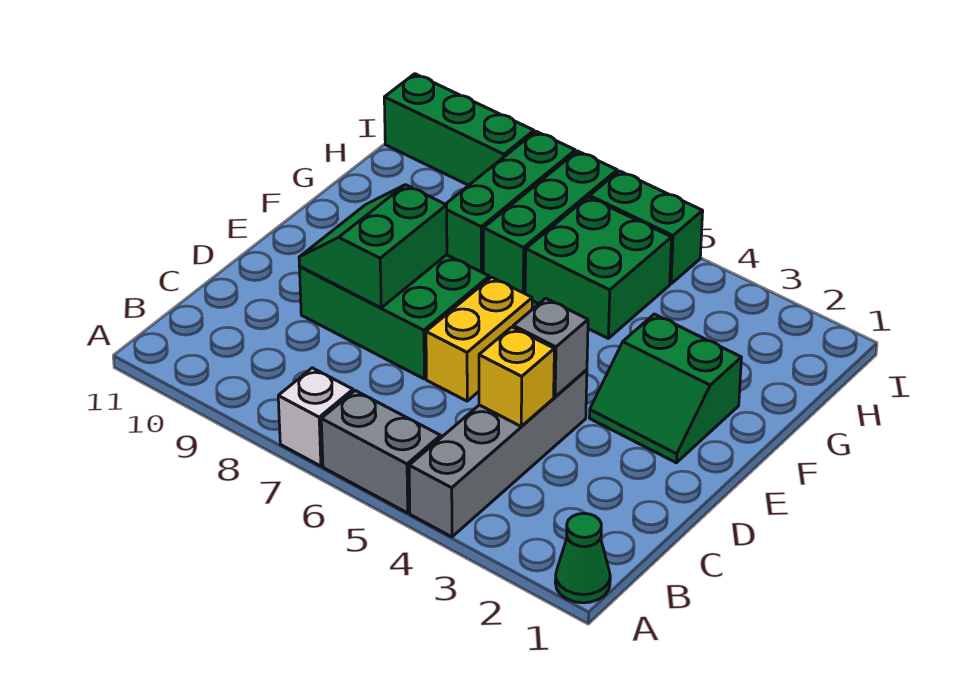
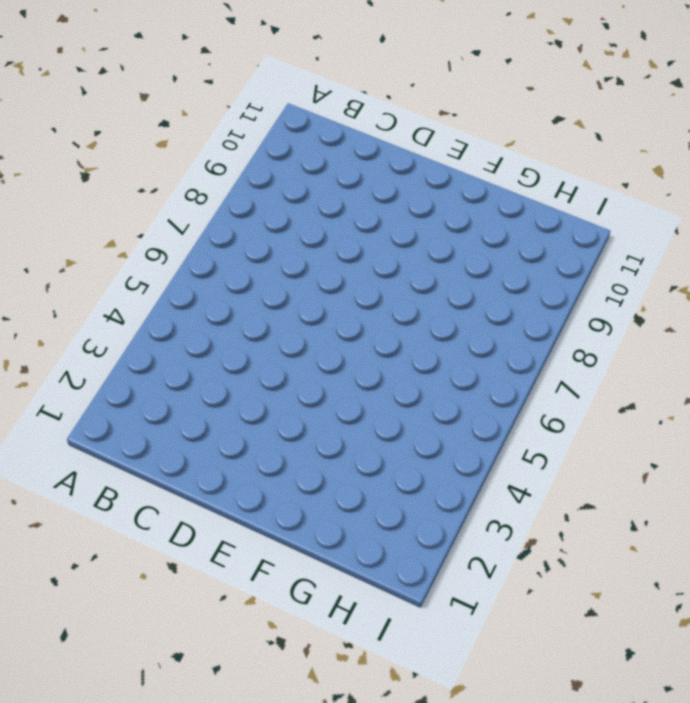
none -> green 1x1 cone [555,513,610,603]
none -> grey 1x4 brick [409,370,587,537]
none -> grey 1x2 brick [321,391,441,513]

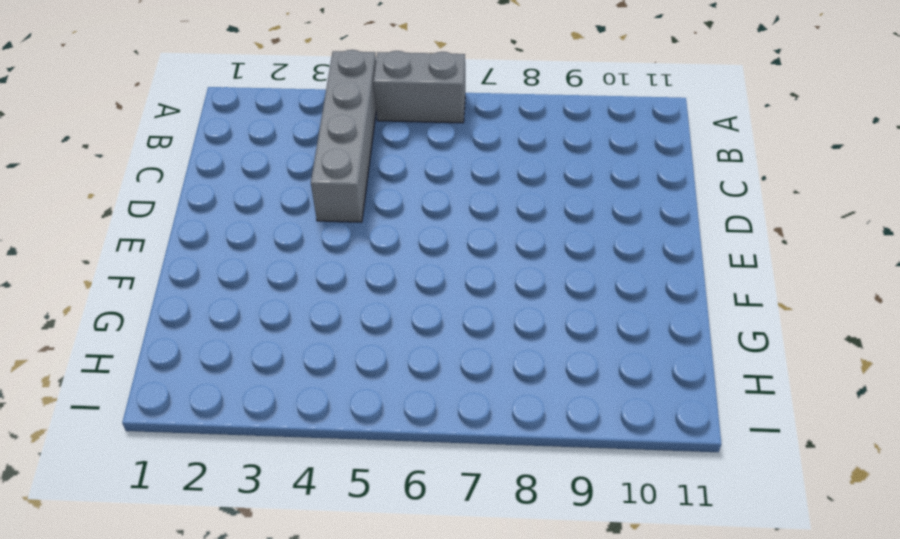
none -> green 1x1 cone [555,513,610,603]
none -> white 1x1 brick [278,368,353,466]
none -> yellow 1x2 brick [426,277,532,401]

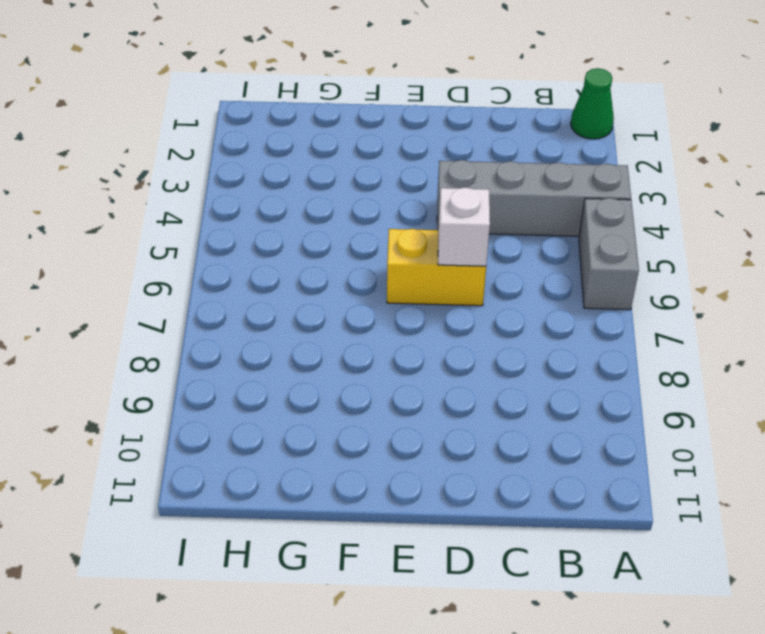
white 1x1 brick [438,187,490,266] -> white 1x1 brick moved to [278,368,353,466]
none -> green 2x3 brick [299,255,489,379]
none -> green 2x2 slope [590,314,741,463]
none -> green 2x2 brick [525,197,672,338]

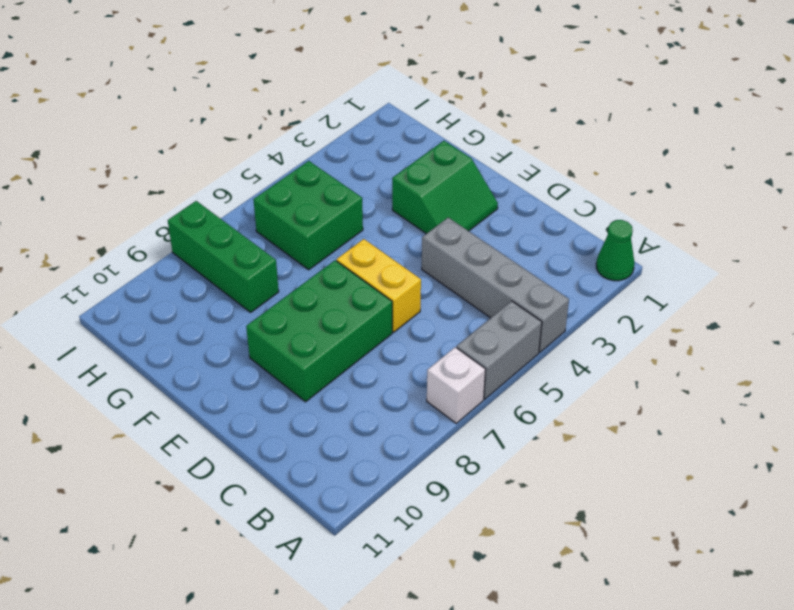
none -> green 1x3 brick [483,151,617,294]
none -> green 1x2 brick [590,171,703,284]
none -> green 1x3 brick [384,74,534,185]

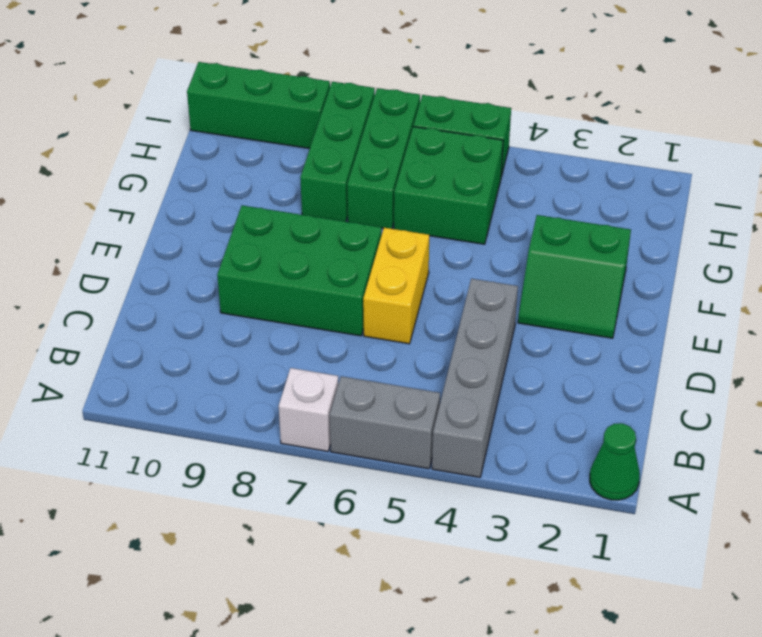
none -> yellow 1x1 brick [479,327,554,426]
none -> grey 1x1 brick [513,298,588,397]
none -> green 2x2 slope [299,185,447,308]

